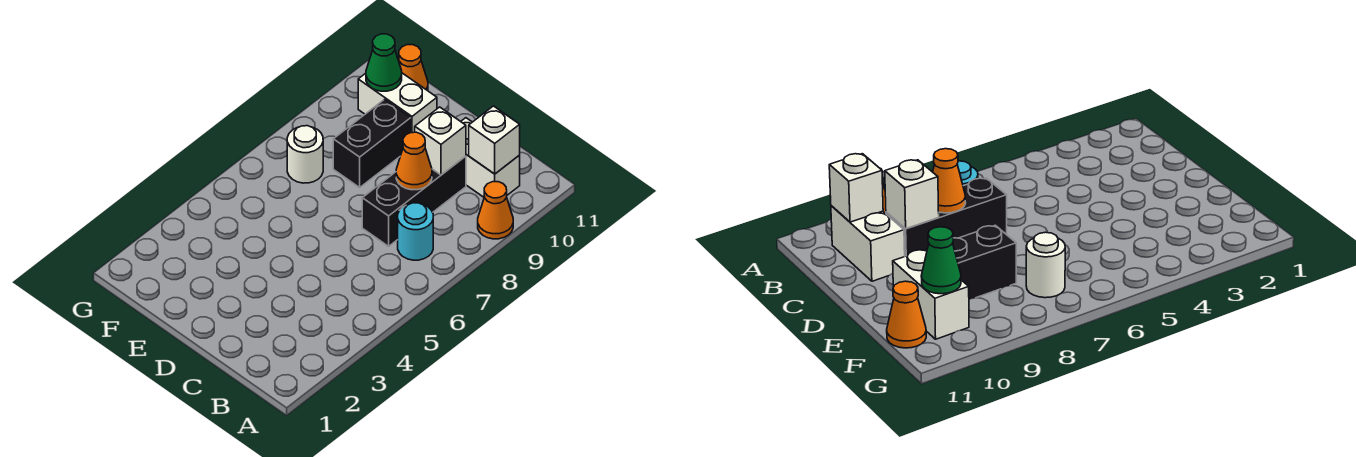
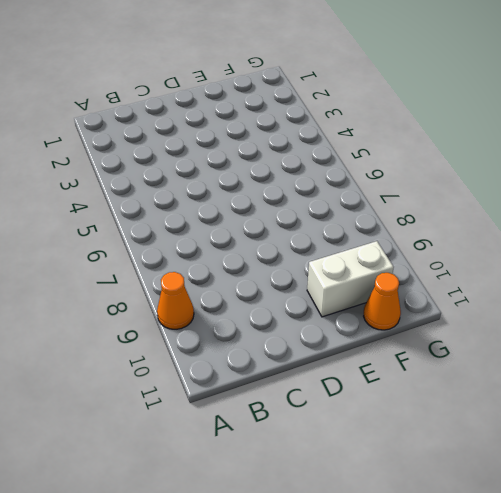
none -> cyan 1x1 round brick [398,203,433,260]
none -> white 1x2 brick [461,118,520,197]
none -> black 1x3 brick [362,156,466,246]

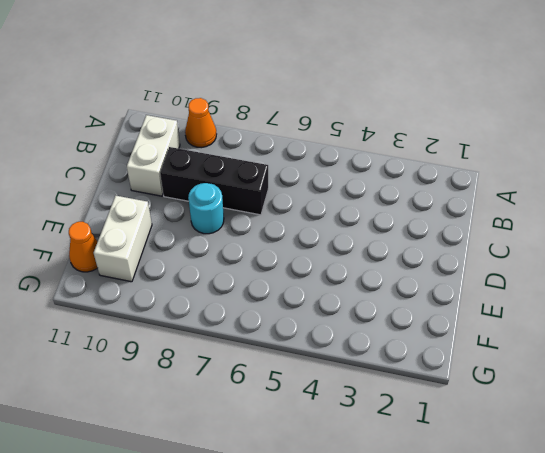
cyan 1x1 round brick [188,183,224,234] -> cyan 1x1 round brick moved to [398,203,433,260]
none -> black 1x2 brick [333,99,411,187]
none -> white 1x1 round brick [287,126,323,183]
none -> white 1x1 brick [469,106,520,174]

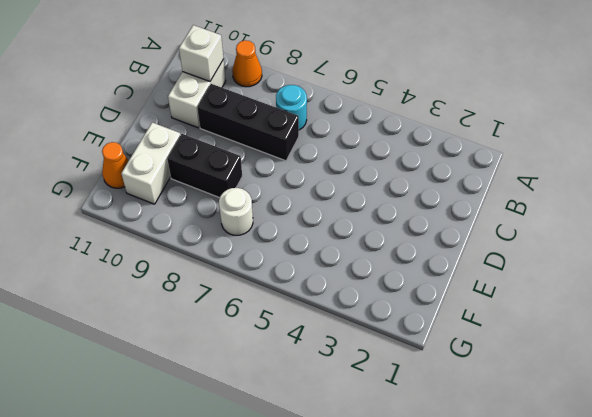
none -> orange 1x1 cone [396,132,432,190]
none -> white 1x1 brick [415,107,466,175]
none -> green 1x1 cone [366,34,402,91]

